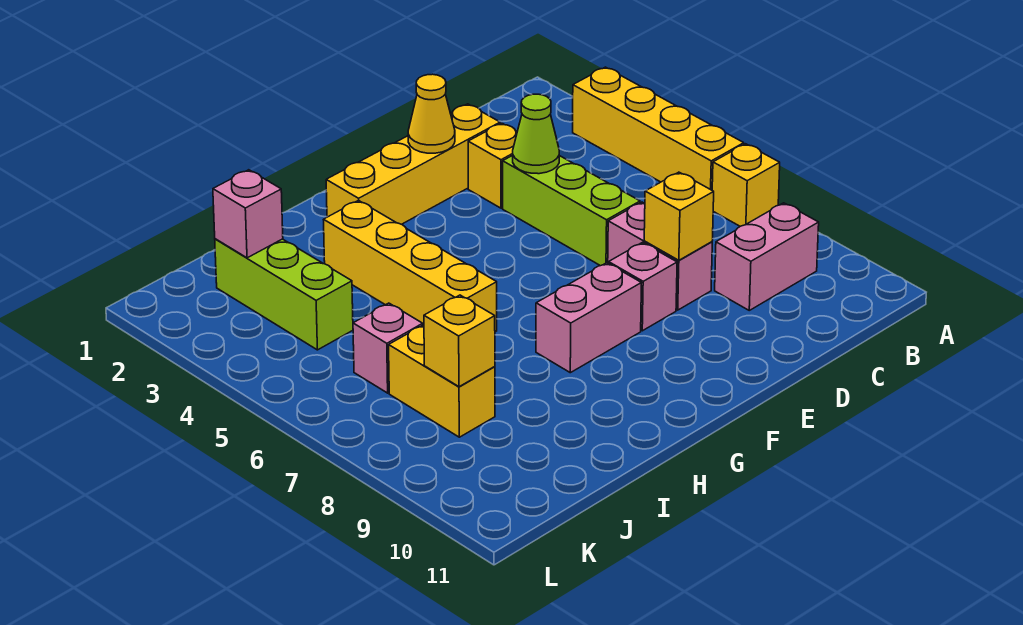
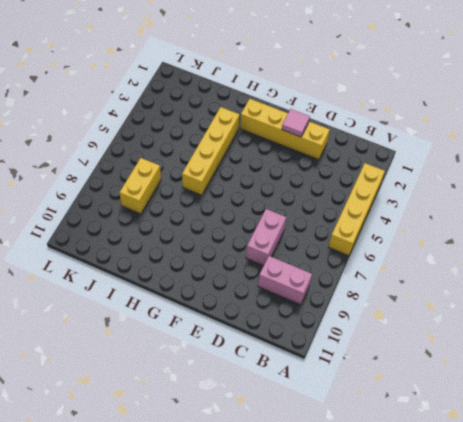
pink 1x1 tile [282,109,310,137] -> yellow 1x1 cone [408,74,455,153]
none -> yellow 1x1 brick [712,144,780,226]
none -> yellow 1x1 brick [468,123,517,208]
none -> lime 1x3 brick [503,155,640,266]

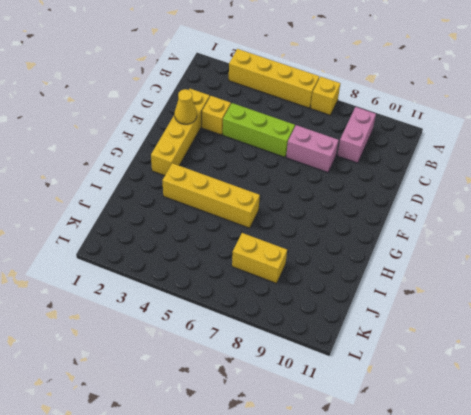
none -> pink 1x1 brick [609,242,677,331]
none -> pink 1x2 brick [536,263,641,373]
none -> lime 1x3 brick [215,239,353,350]

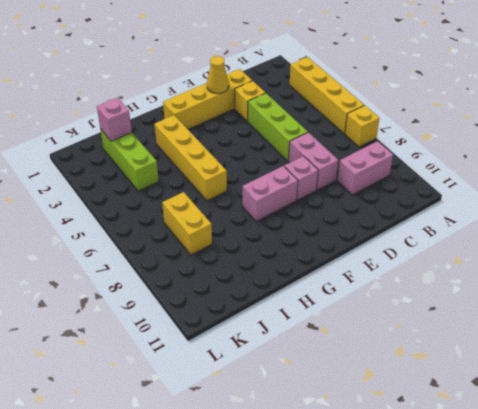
none -> pink 1x1 brick [353,303,423,393]
none -> lime 1x1 cone [513,94,559,174]
none -> yellow 1x1 brick [644,172,714,260]

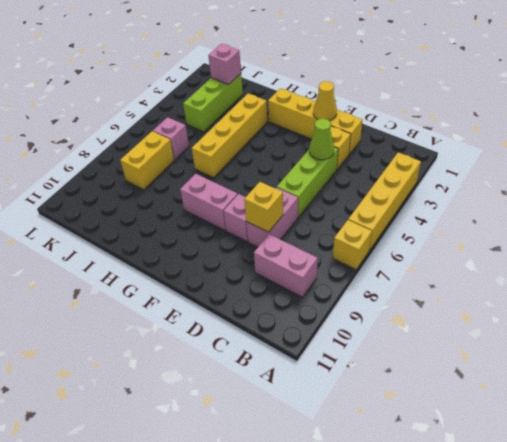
none -> yellow 1x1 brick [424,295,495,387]

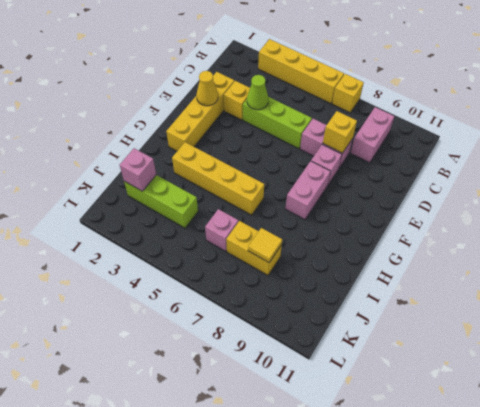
yellow 1x1 tile [248,228,282,262] -> yellow 1x1 brick [424,295,495,387]

